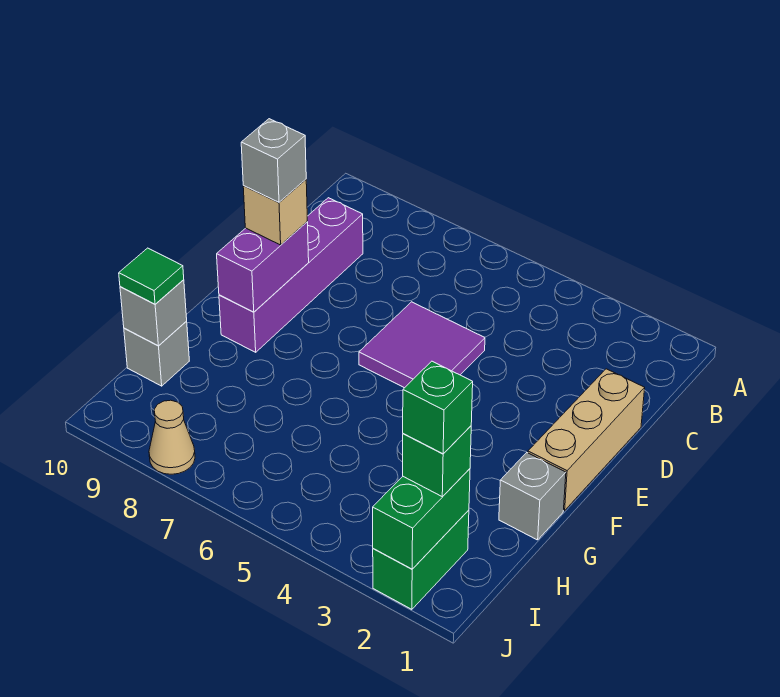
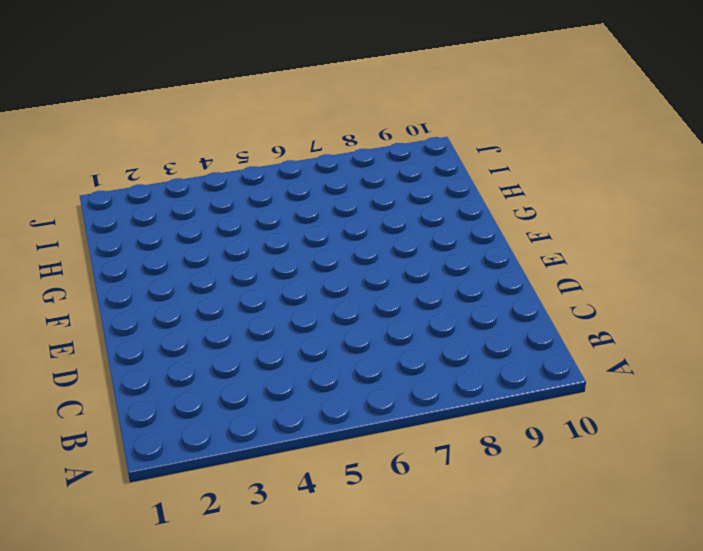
none -> purple 1x4 brick [219,198,363,352]
none -> tan 1x3 brick [528,369,645,511]
none -> purple 2x2 tile [359,302,485,388]

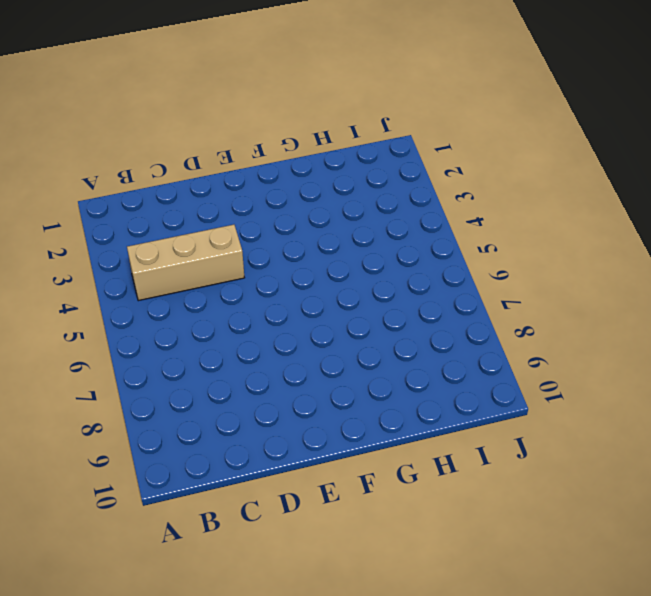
tan 1x3 brick [127,225,244,301] -> tan 1x3 brick moved to [528,369,645,511]
none -> purple 1x4 brick [219,198,363,352]
none -> purple 2x2 tile [359,302,485,388]
none -> grey 1x1 brick [499,453,566,540]

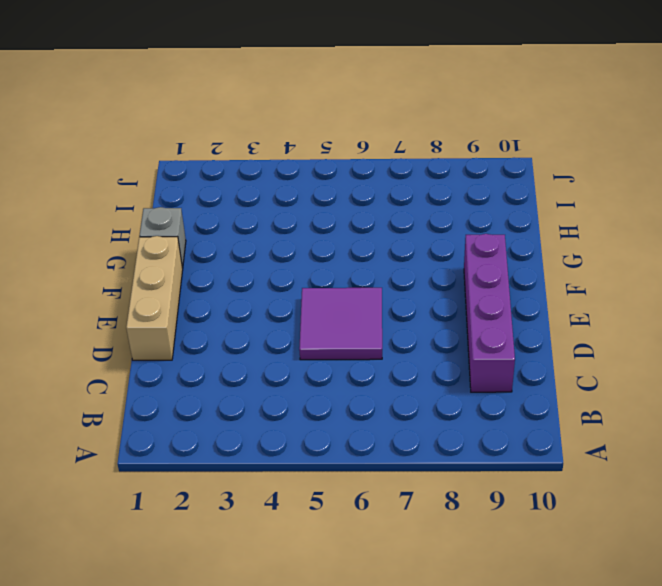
none -> grey 1x1 brick [124,321,189,386]
none -> green 1x2 brick [373,510,469,609]
none -> tan 1x1 cone [149,400,195,474]

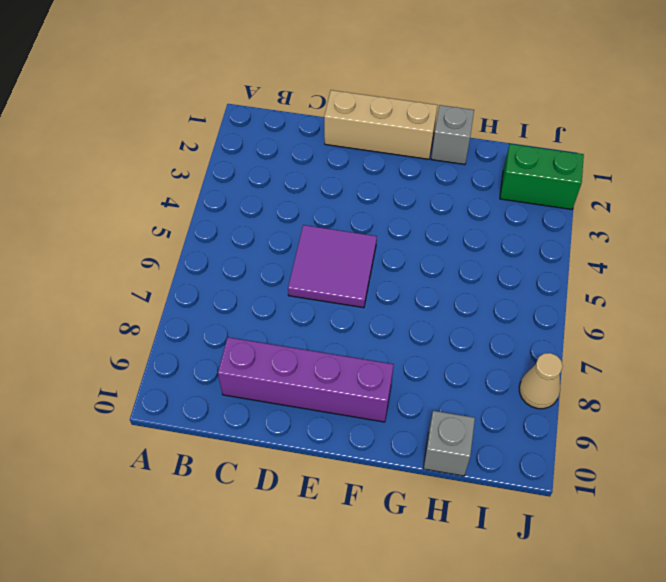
none -> purple 1x2 brick [217,222,309,312]
none -> grey 1x1 brick [120,280,187,346]
none -> green 1x2 brick [373,469,470,569]

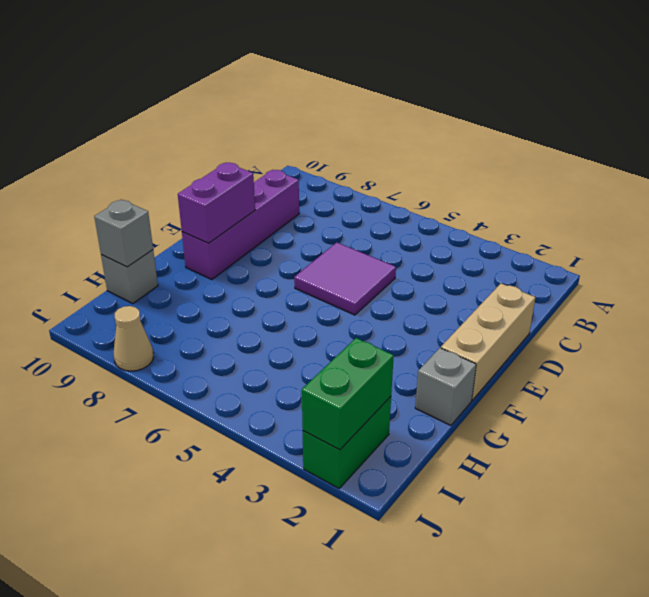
none -> tan 1x1 brick [243,179,307,245]
none -> green 1x1 tile [119,248,184,304]
none -> green 1x1 brick [403,426,471,497]

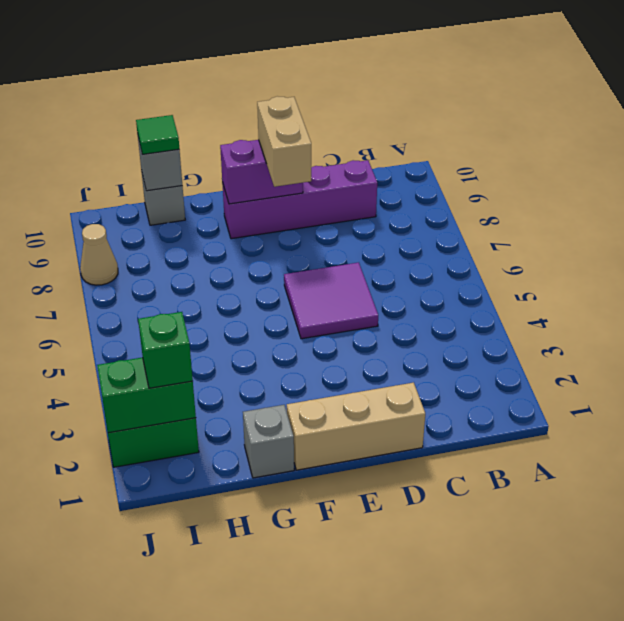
tan 1x2 brick [257,96,311,187] -> tan 1x1 brick [243,179,307,245]
none -> grey 1x1 brick [241,119,306,202]
none -> green 1x1 brick [403,361,473,454]

